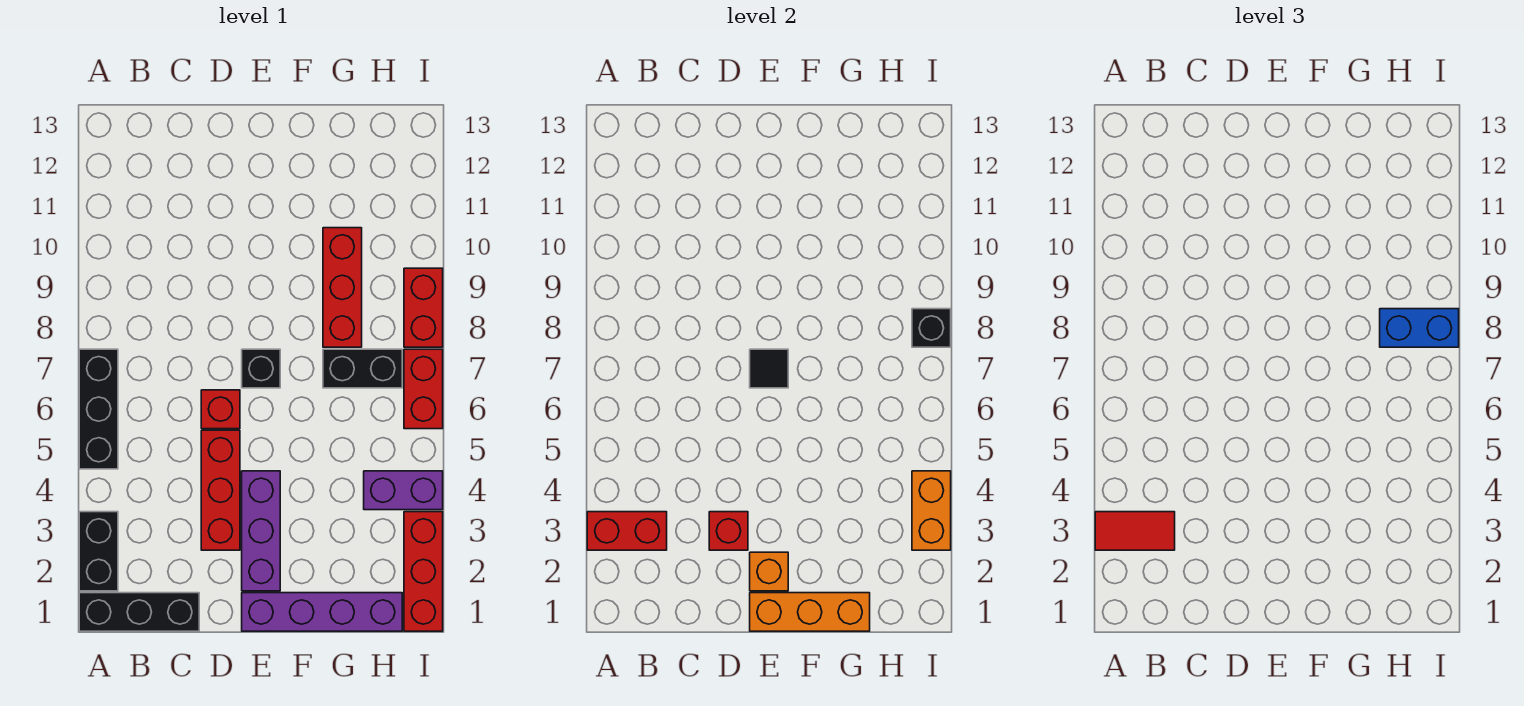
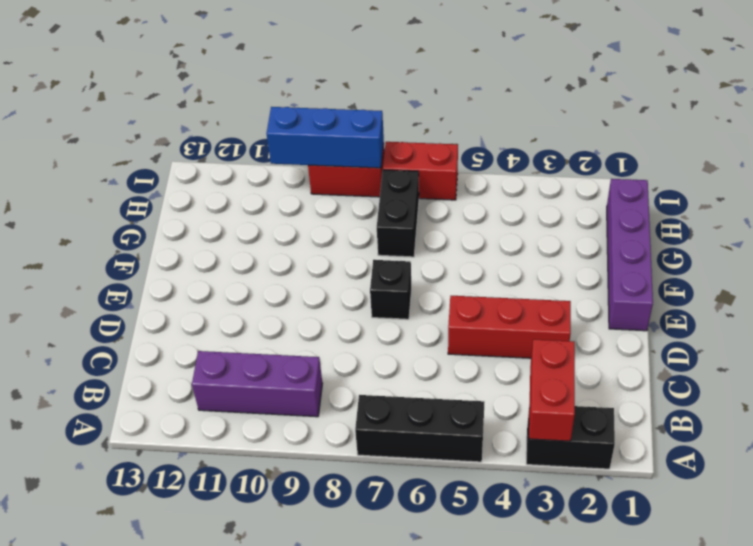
purple 1x3 brick [192,351,322,417] -> purple 1x3 brick moved to [242,471,280,591]
blue 1x3 brick [266,107,384,168] -> black 1x1 brick [912,309,951,347]
none -> black 1x3 brick [79,593,199,631]
none -> red 1x1 brick [201,390,240,429]
none -> red 1x3 brick [323,228,362,347]

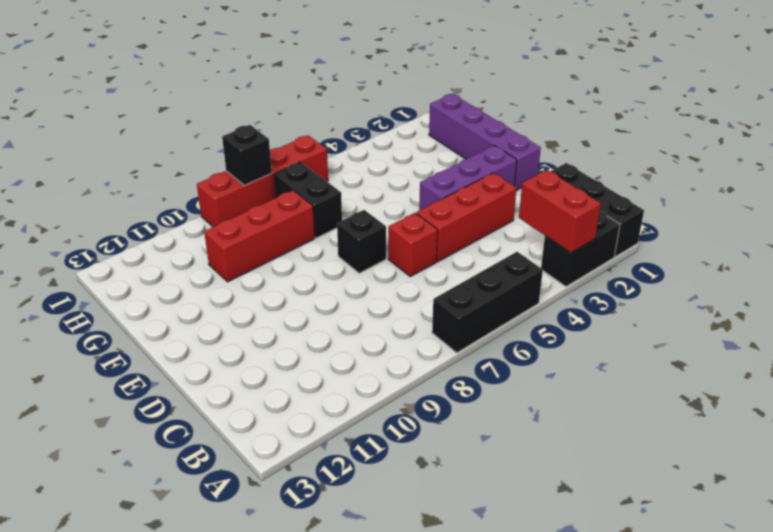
none -> purple 1x2 brick [364,471,443,510]
none -> red 1x3 brick [404,512,443,631]
none -> red 1x1 brick [709,512,748,550]

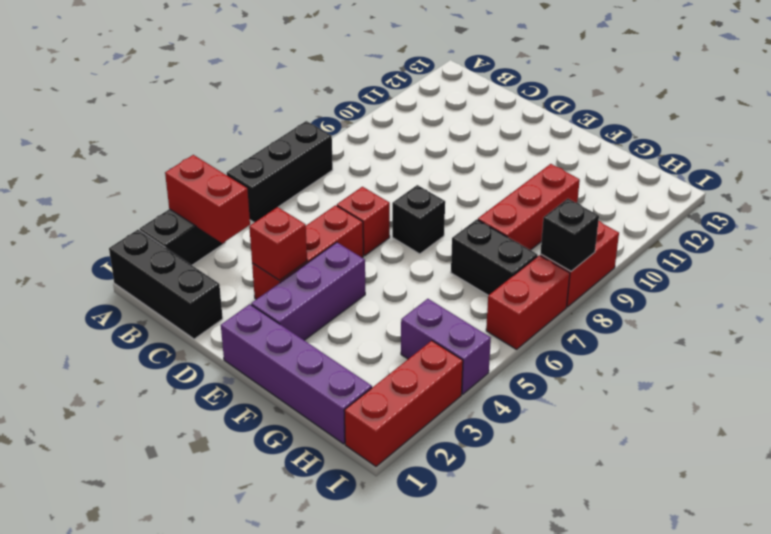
none -> orange 1x3 brick [750,593,870,631]
none -> orange 1x1 brick [750,552,788,591]
none -> black 1x1 tile [750,349,788,388]

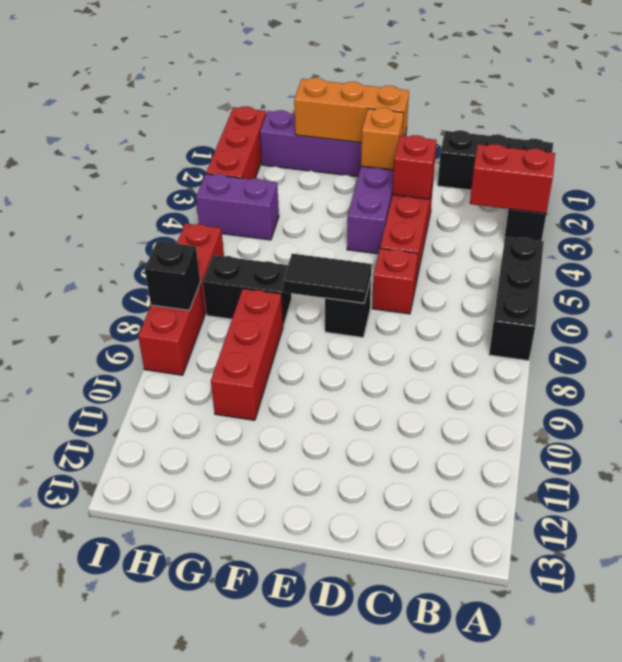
black 1x2 tile [283,254,372,303] -> black 1x1 tile [750,349,788,388]
none -> orange 1x2 brick [912,471,951,550]
none -> red 1x2 tile [1095,512,1175,550]
none -> blue 1x2 brick [1380,309,1459,347]

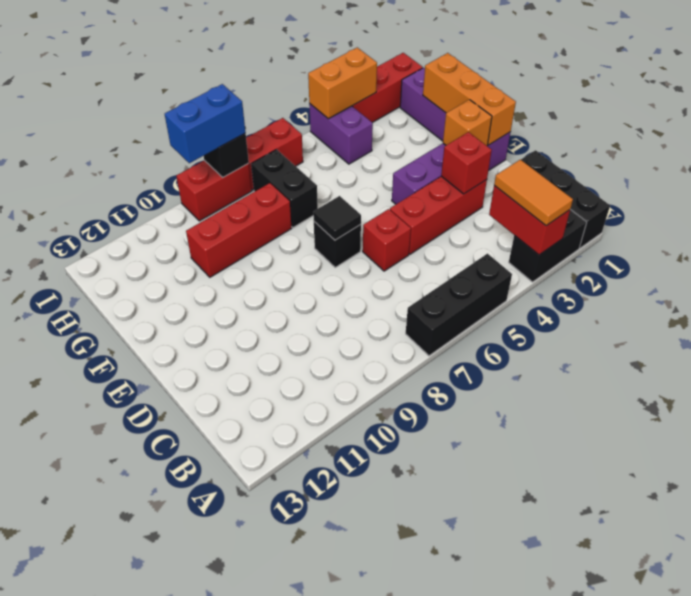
orange 1x2 tile [494,160,573,226] -> red 1x2 tile [1095,512,1175,550]
blue 1x2 brick [165,84,246,163] -> blue 1x2 brick turned to [1380,309,1459,347]

